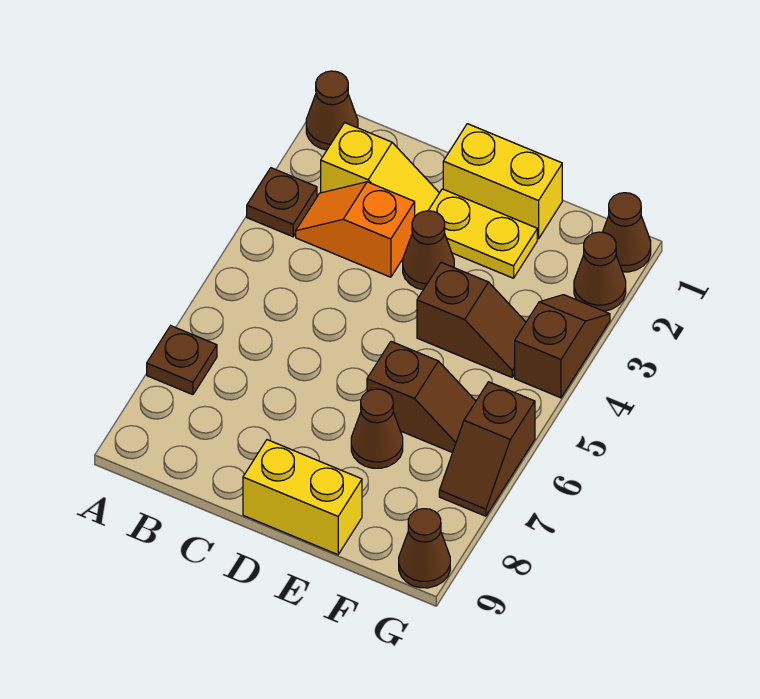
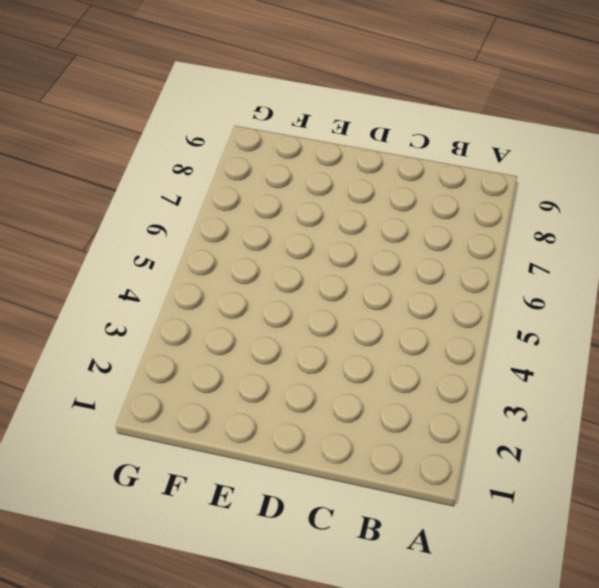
none -> brown 1x1 cone [306,71,358,150]
none -> brown 1x1 plate [247,168,317,237]
none -> brown 1x1 plate [147,326,217,395]

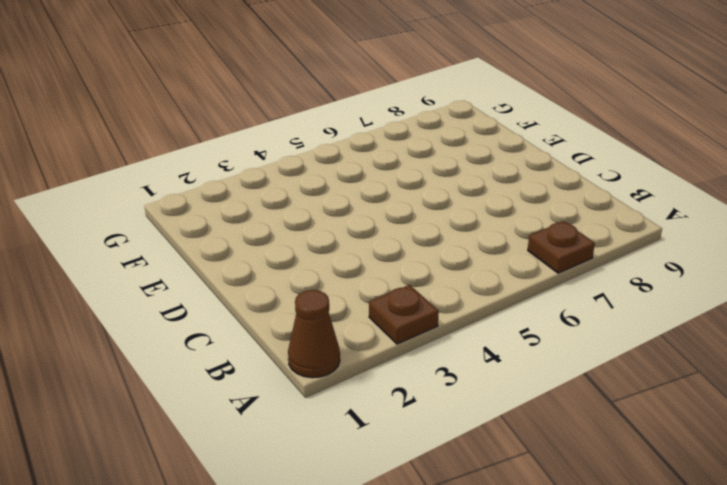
none -> yellow 1x2 slope [321,123,439,216]
none -> orange 1x2 slope [296,182,415,277]
none -> yellow 1x2 brick [443,124,562,239]

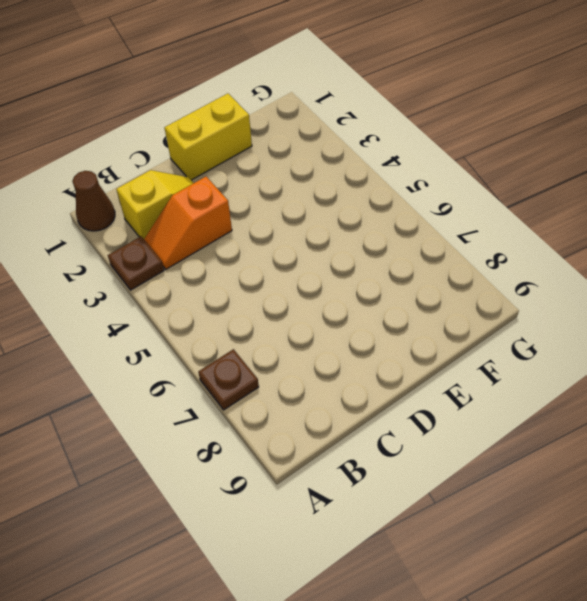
none -> yellow 1x2 plate [428,189,537,278]
none -> brown 1x1 cone [403,211,454,290]
none -> yellow 1x2 brick [243,440,362,555]

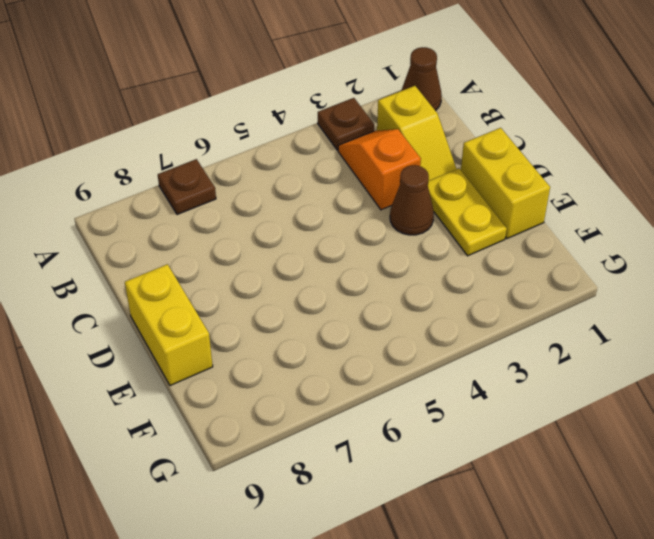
none -> brown 1x2 slope [417,263,526,377]
none -> brown 1x2 slope [367,342,476,453]
none -> brown 1x1 cone [351,389,403,468]

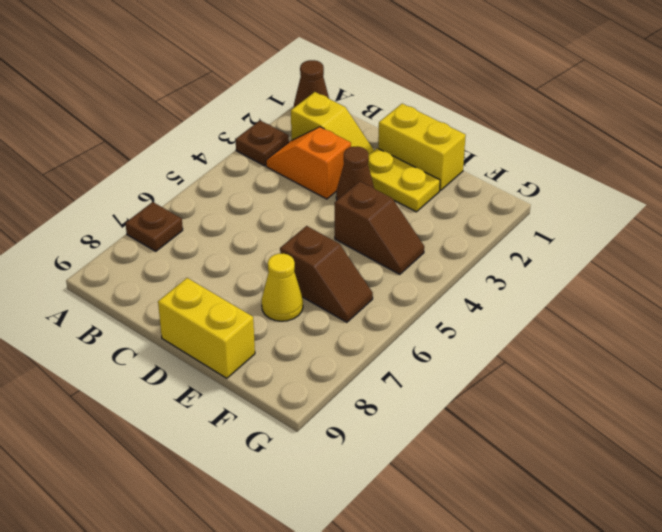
yellow 1x1 cone [262,254,303,321] -> brown 1x1 cone [351,389,403,468]
none -> brown 1x1 cone [603,193,651,272]
none -> brown 1x1 cone [574,232,626,311]
none -> brown 1x2 slope [515,295,610,398]

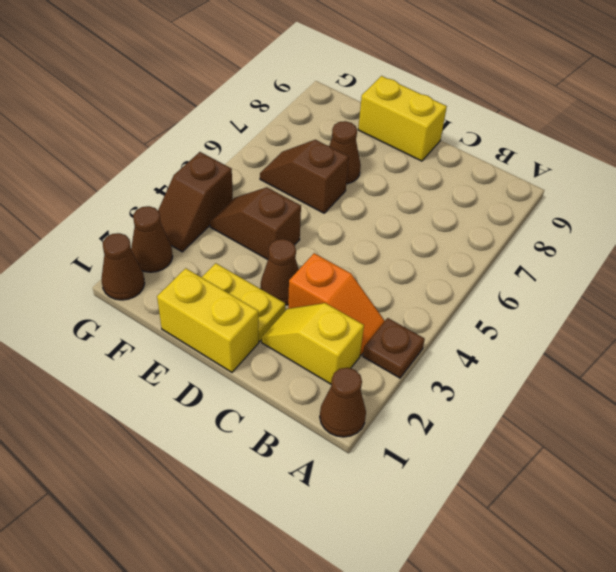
none -> brown 1x1 plate [147,326,217,395]
none -> brown 1x2 slope [439,382,535,516]
none -> brown 1x1 cone [399,509,450,588]

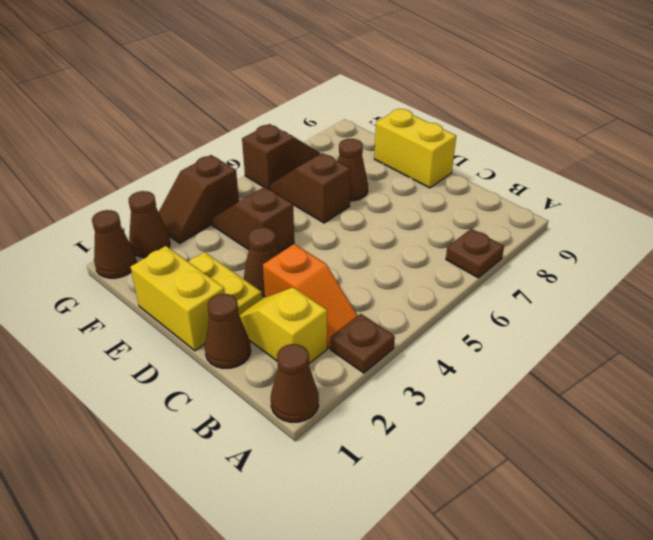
brown 1x1 cone [205,294,251,368] -> brown 1x1 cone moved to [399,509,450,588]

